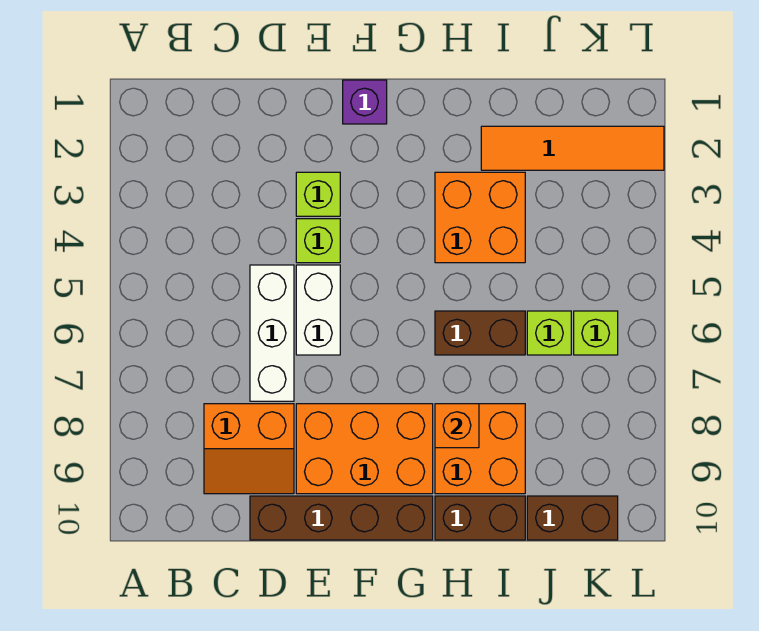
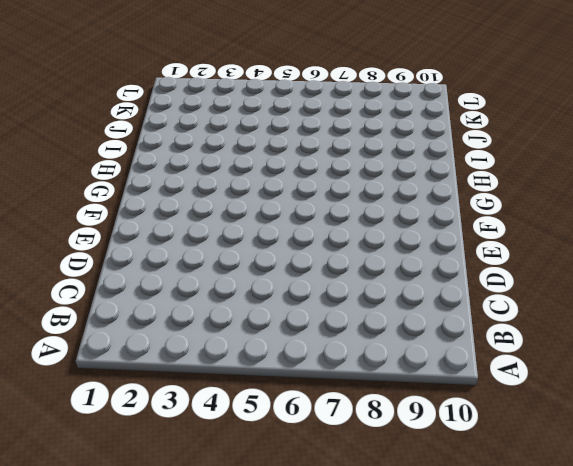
none -> orange 2x2 slope [204,404,294,494]
none -> white 1x3 brick [250,265,294,401]
none -> brown 1x4 brick [250,496,433,540]

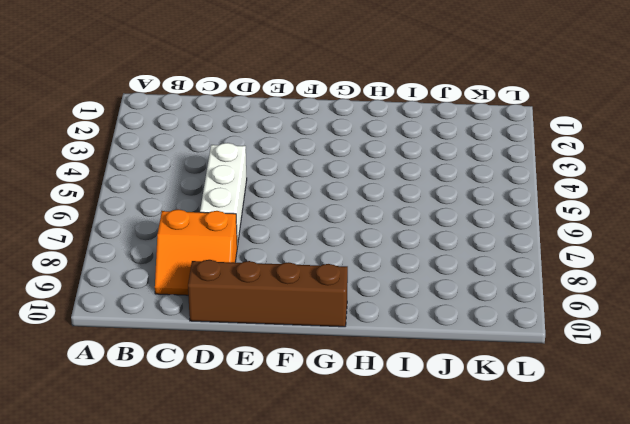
none -> lime 1x1 brick [296,172,340,216]
none -> lime 1x1 brick [296,219,340,263]
none -> white 1x2 brick [296,265,340,355]

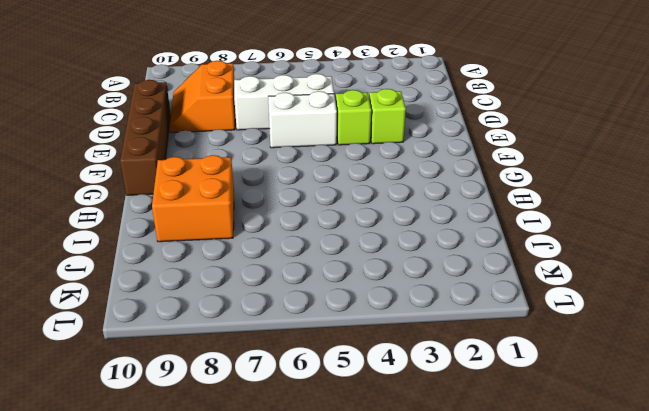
none -> orange 2x3 brick [296,404,433,494]
none -> purple 1x1 brick [343,80,387,124]
none -> orange 2x2 brick [435,172,525,263]

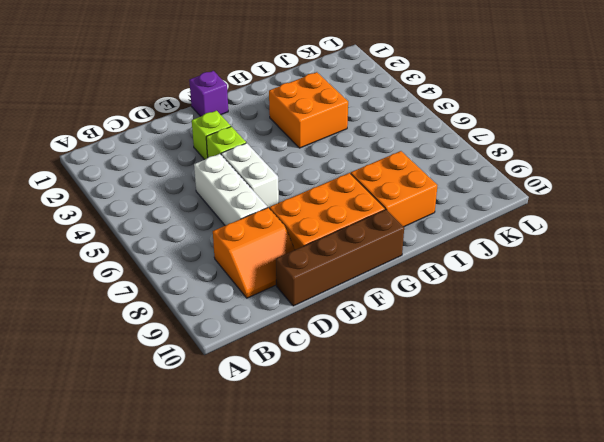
none -> brown 1x2 brick [435,311,525,355]
none -> brown 1x2 brick [435,496,525,540]
none -> orange 1x4 tile [481,126,664,170]

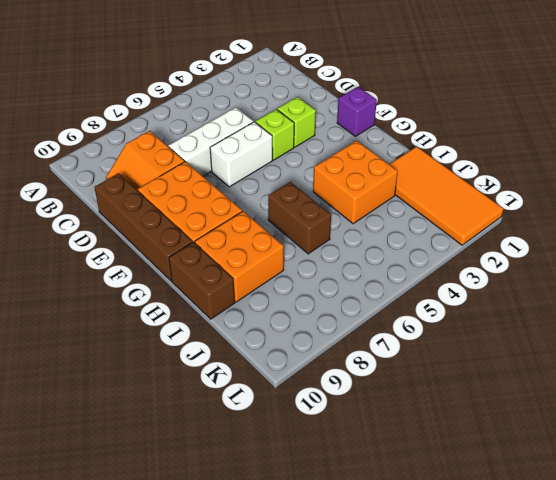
orange 2x4 tile [389,146,503,245] -> orange 1x4 tile [481,126,664,170]
none -> lime 1x1 brick [527,311,571,355]
none -> brown 1x2 brick [527,496,618,540]
none -> lime 1x1 brick [574,311,618,355]

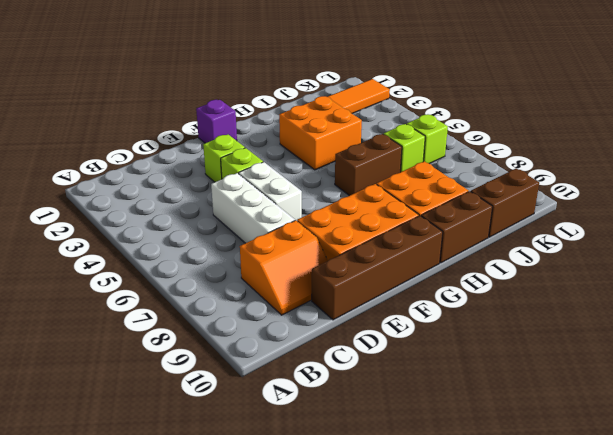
none -> orange 1x1 brick [435,404,479,448]

